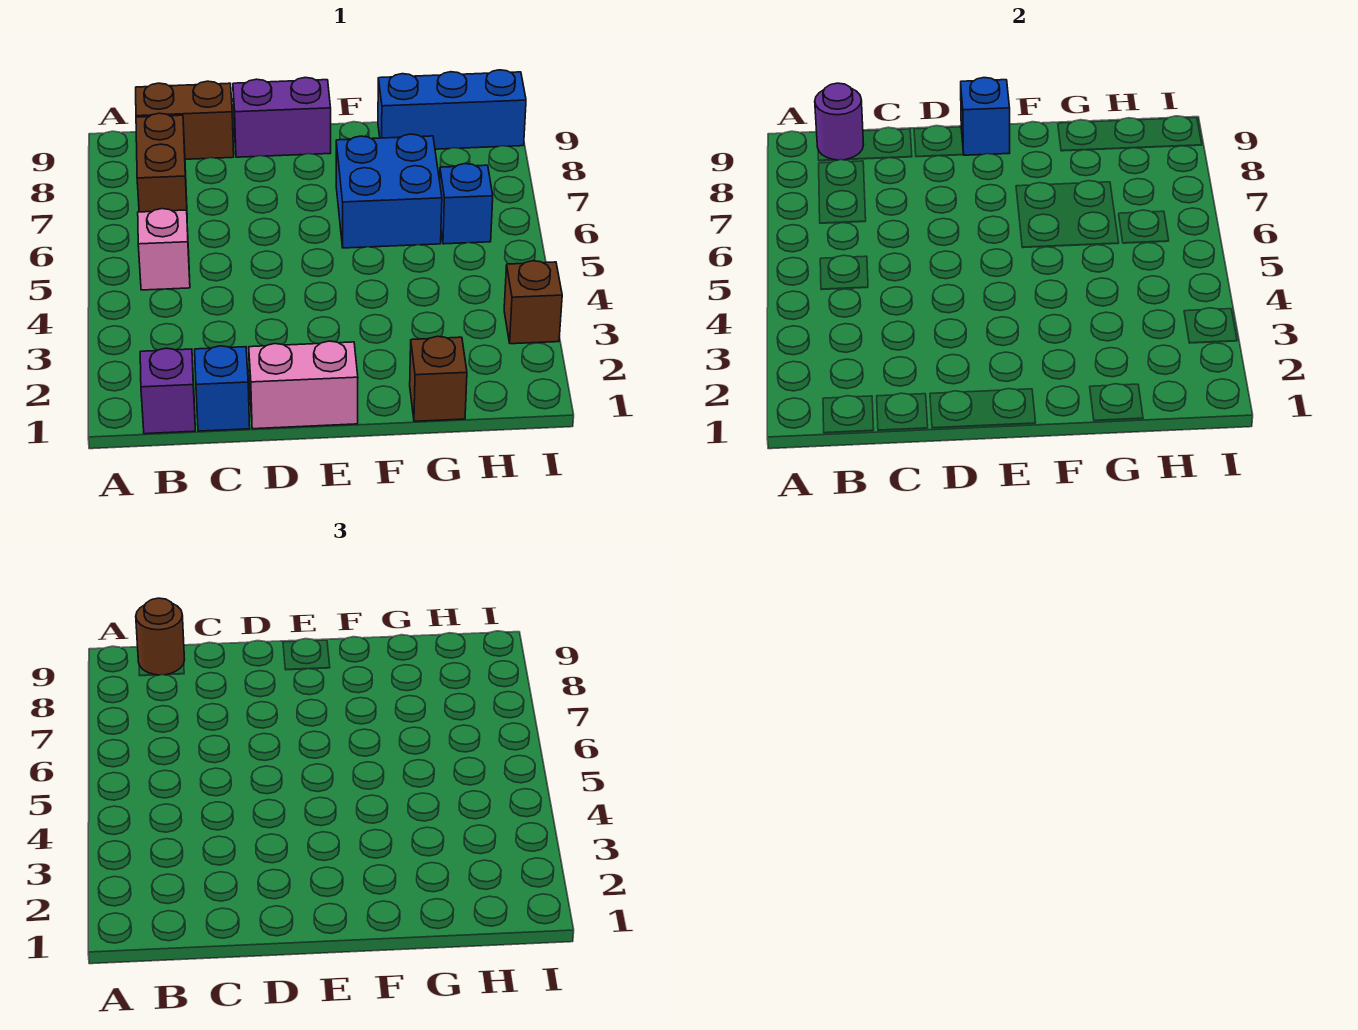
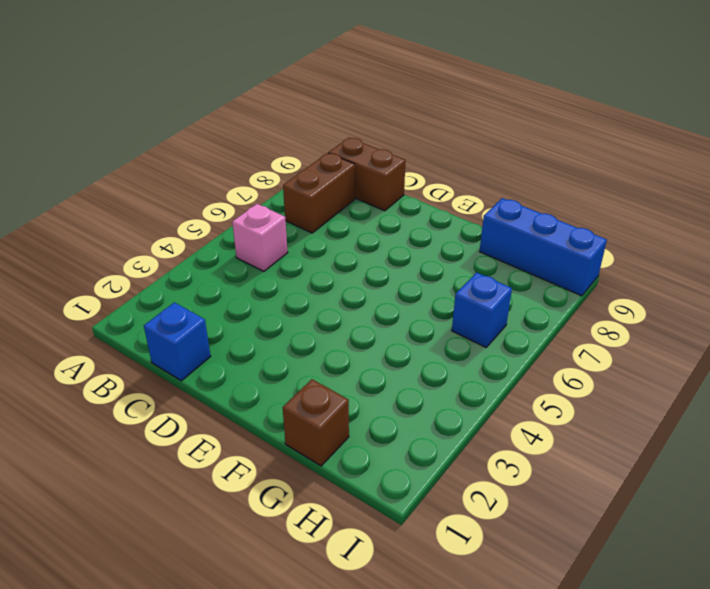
none -> purple 1x1 brick [140,348,195,434]
none -> pink 1x2 brick [249,341,358,429]
none -> purple 1x2 brick [233,78,331,157]

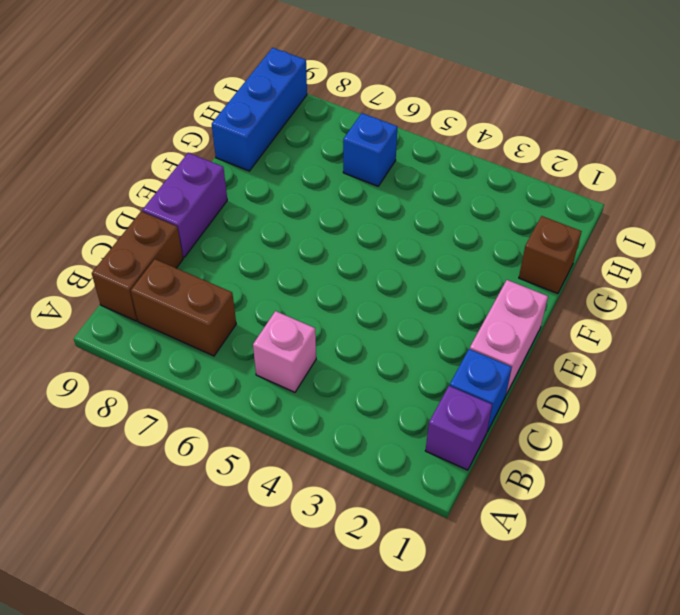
none -> blue 2x2 brick [336,134,442,248]
none -> brown 1x1 brick [504,261,562,344]
none -> purple 1x1 round brick [815,83,864,160]

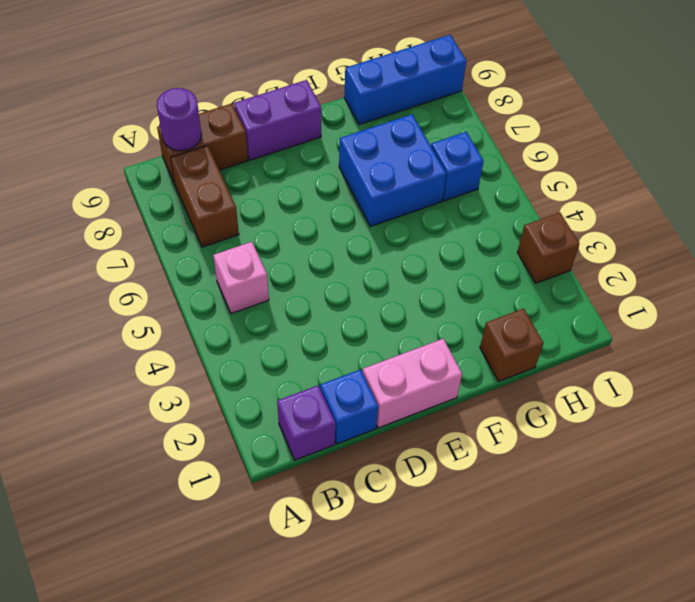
none -> blue 1x1 brick [961,78,1010,155]
none -> brown 1x1 round brick [136,598,185,675]

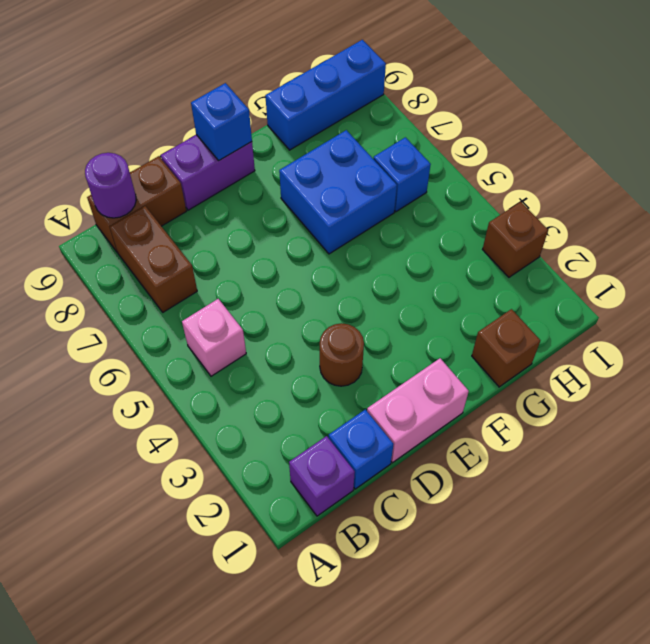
brown 1x1 round brick [320,323,364,386] -> brown 1x1 round brick moved to [136,598,185,675]

